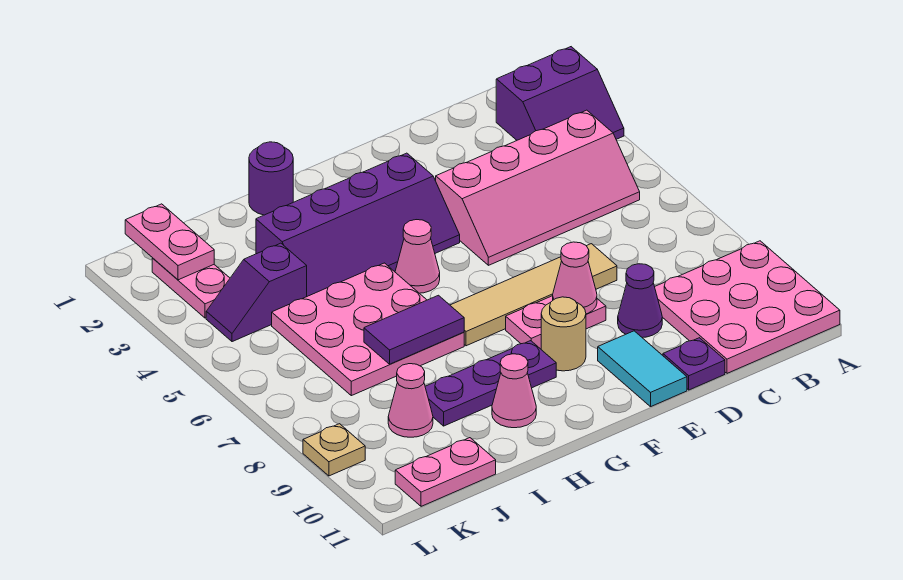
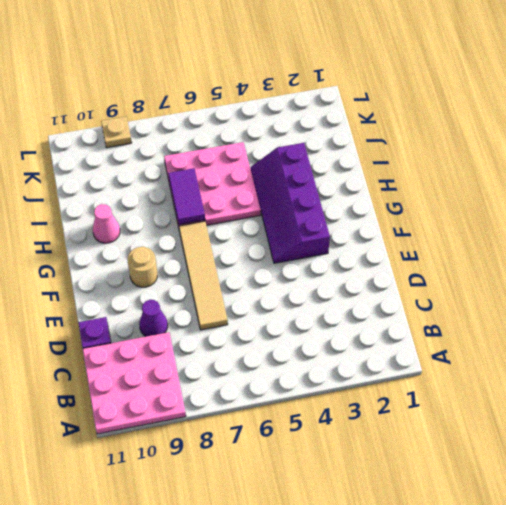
none -> purple 2x2 slope [496,47,624,140]
none -> pink 2x4 slope [436,110,640,265]
none -> pink 1x2 plate [506,296,606,349]

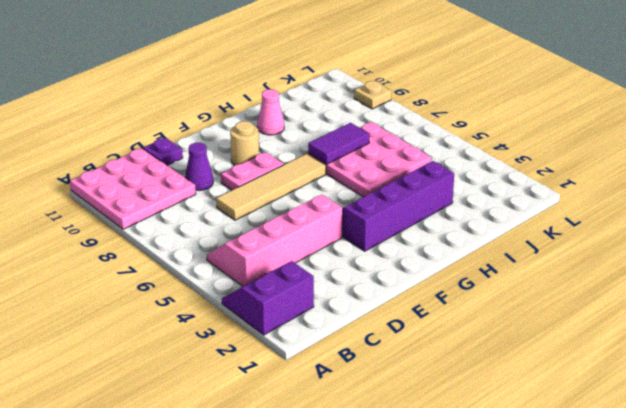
none -> cyan 1x2 tile [598,331,687,407]
none -> pink 1x1 cone [395,220,440,293]
none -> purple 1x3 plate [425,341,556,426]

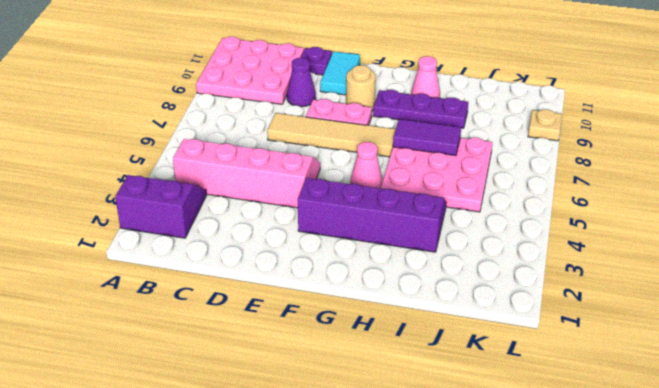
none -> purple 1x1 round brick [249,142,293,215]
none -> purple 1x2 slope [206,243,307,342]
none -> pink 1x1 cone [388,364,433,437]

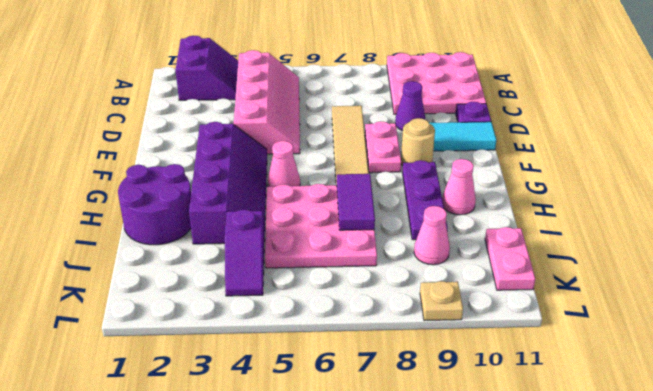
purple 2x2 round brick [118,164,191,245] -> purple 1x1 round brick [249,142,293,215]
none -> pink 1x2 plate [152,258,230,318]
none -> pink 1x1 cone [553,242,597,314]
none -> pink 1x2 plate [125,204,214,280]

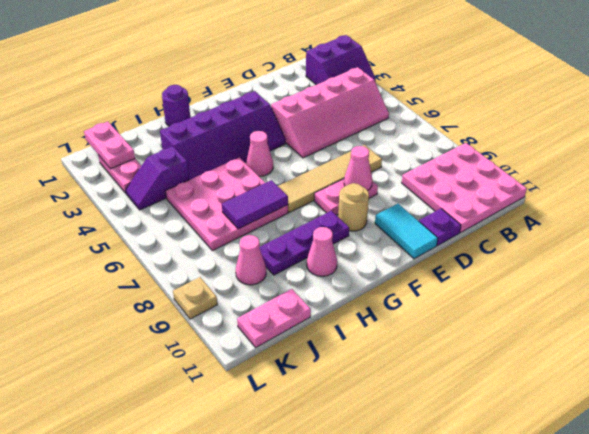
none -> purple 1x1 cone [618,264,662,338]

